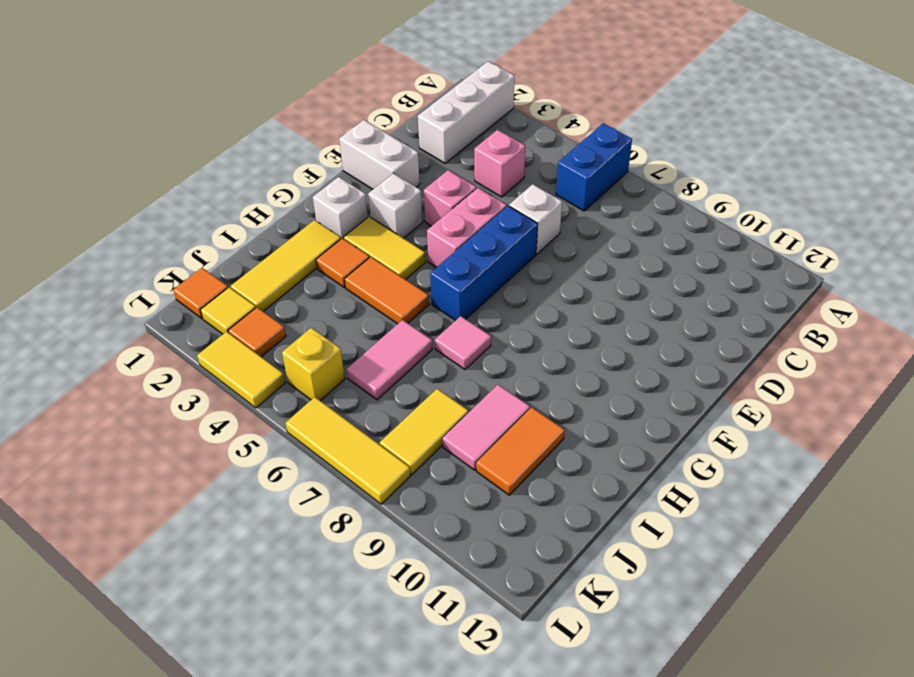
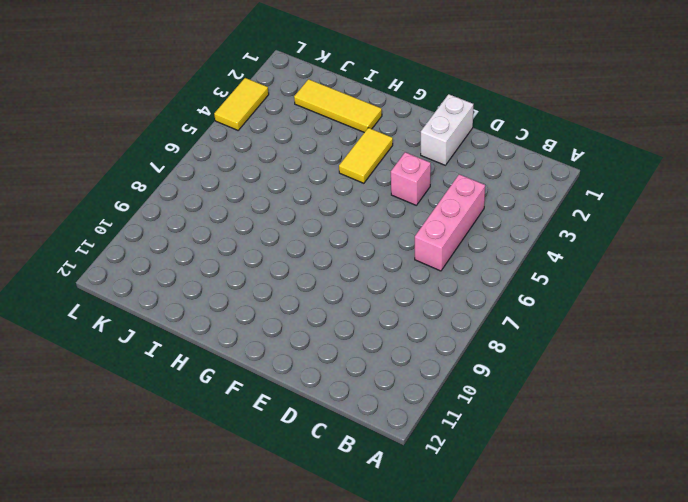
pink 1x3 brick [415,174,485,271] -> pink 1x1 brick [474,130,525,197]
none -> white 1x3 brick [418,61,514,163]
none -> blue 1x2 brick [556,123,632,211]
none -> white 1x1 brick [509,184,562,254]

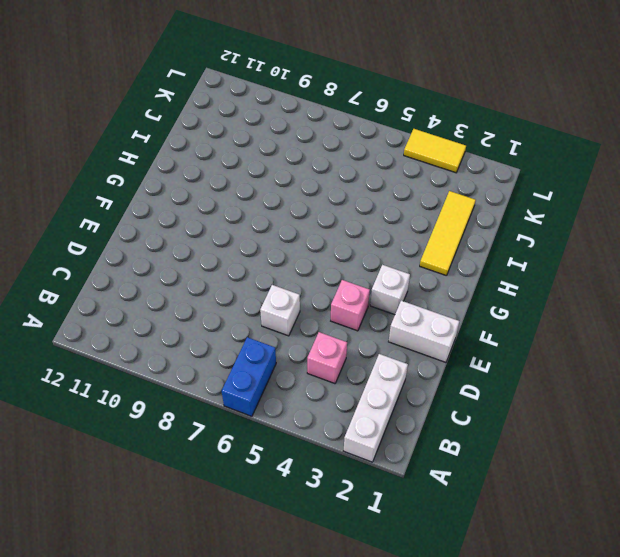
none -> pink 1x2 brick [427,188,506,268]
none -> blue 1x3 brick [430,206,538,320]
none -> white 1x1 brick [313,177,368,239]

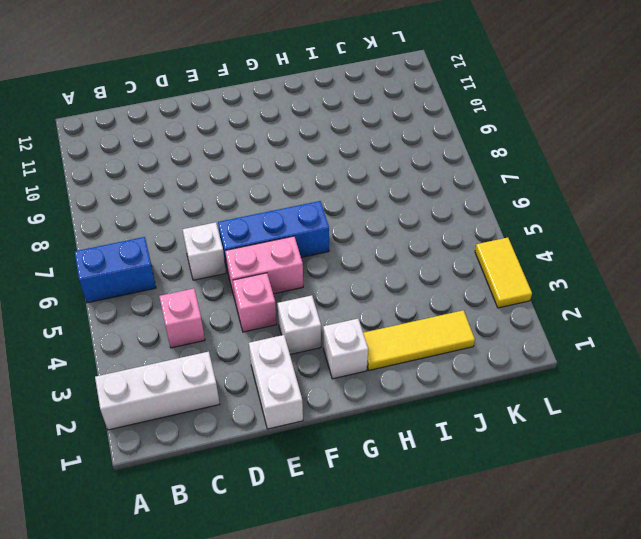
none -> yellow 1x2 tile [344,217,426,280]
none -> orange 1x1 tile [316,238,369,287]
none -> orange 1x2 tile [345,257,429,324]

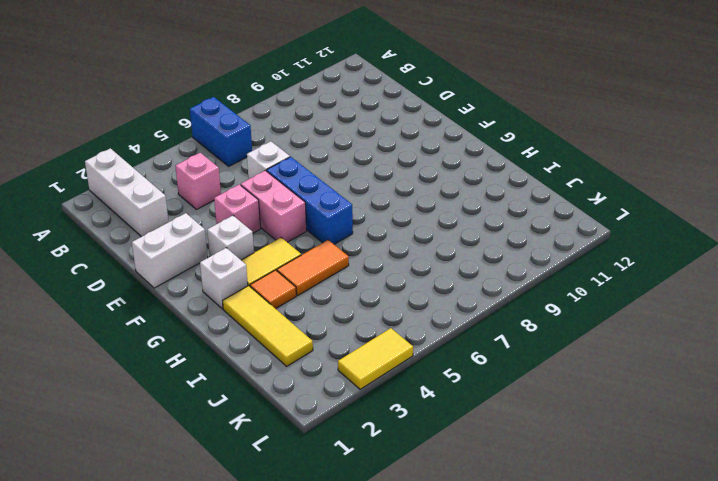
none -> pink 1x1 tile [435,316,491,370]
none -> pink 1x2 tile [347,320,432,400]
none -> pink 1x2 tile [443,385,530,470]

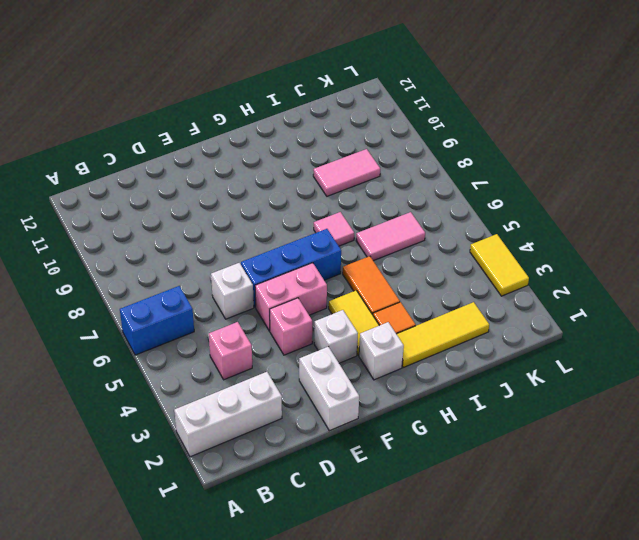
none -> orange 1x2 tile [476,407,565,495]
none -> yellow 1x2 tile [380,389,468,475]
none -> orange 1x1 tile [173,268,228,318]

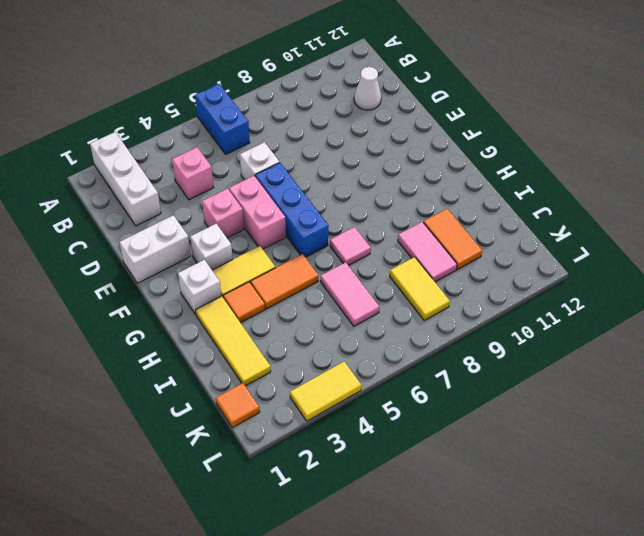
white 1x1 cone [354,67,381,110] -> none
none -> yellow 1x1 tile [200,287,256,334]
none -> orange 1x1 tile [228,307,286,357]
none -> yellow 1x1 brick [282,328,345,401]

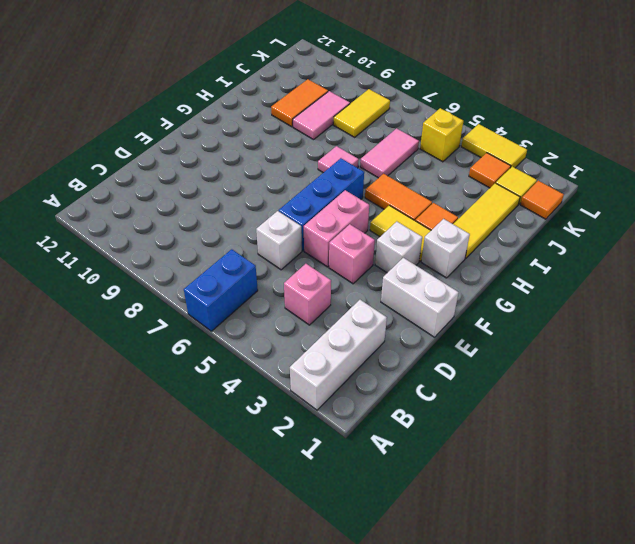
none -> yellow 1x3 tile [285,397,410,504]

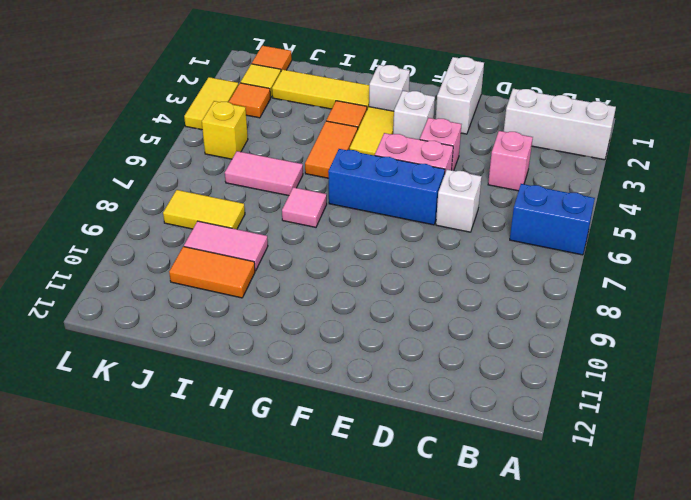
none -> yellow 1x3 tile [285,397,410,504]

